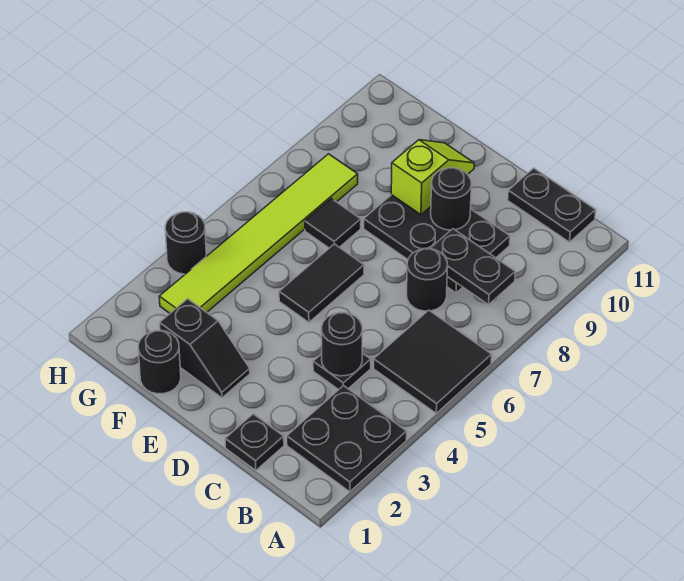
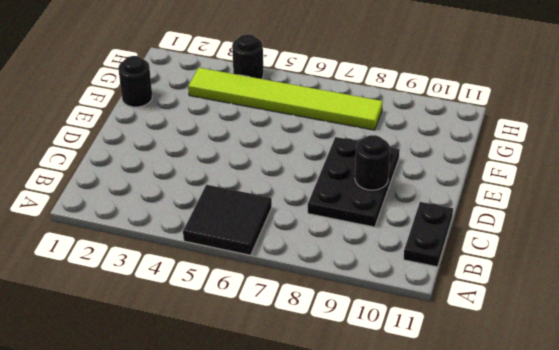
none -> black 2x2 plate [287,385,407,492]
none -> black 1x1 plate [225,414,284,470]
none -> black 1x1 plate [313,353,371,390]

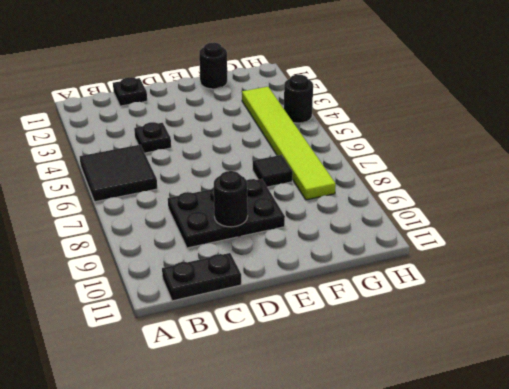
none -> black 2x2 plate [287,385,407,492]
none -> black 1x1 round brick [407,249,448,311]
none -> black 1x2 slope [160,299,250,398]

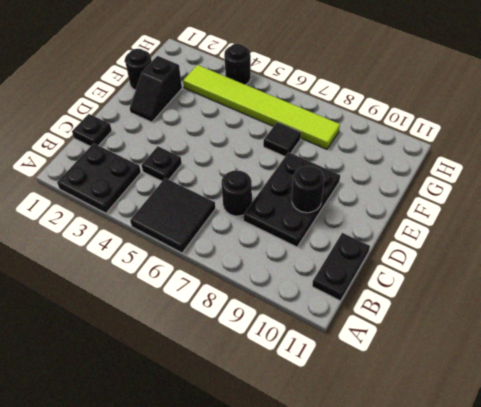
none -> black 1x2 tile [279,244,364,322]
none -> black 1x2 plate [430,229,515,305]
none -> black 1x1 round brick [321,312,362,376]

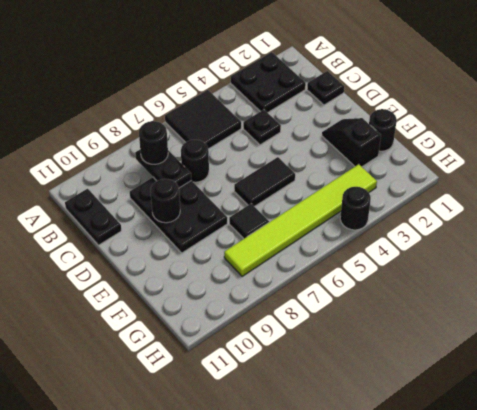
black 1x1 round brick [139,121,168,164] -> black 1x1 round brick moved to [321,312,362,376]
none -> lime 1x2 slope [391,140,474,215]

